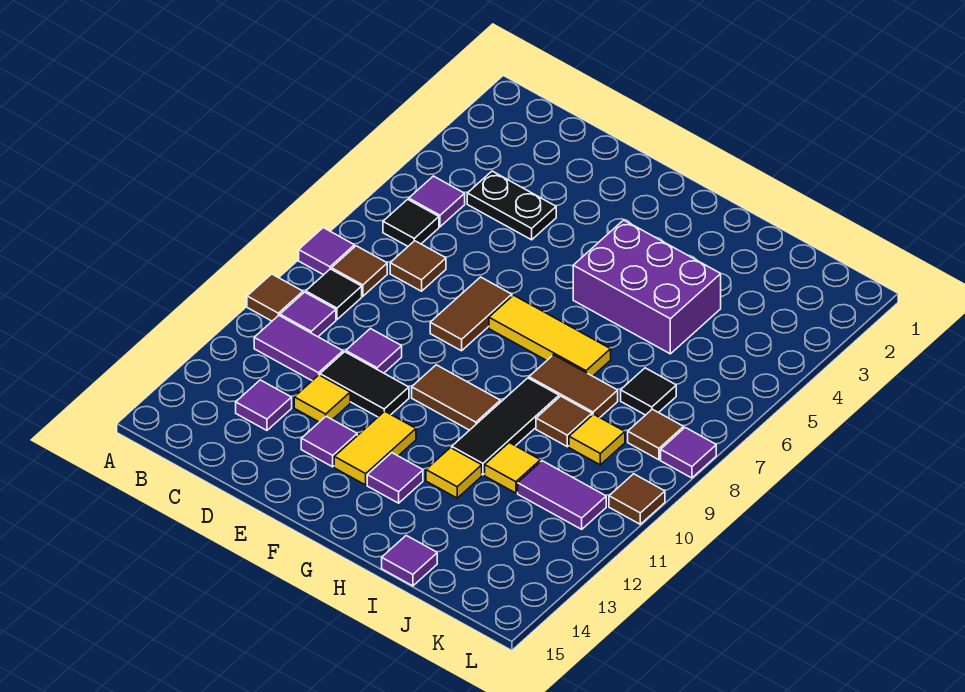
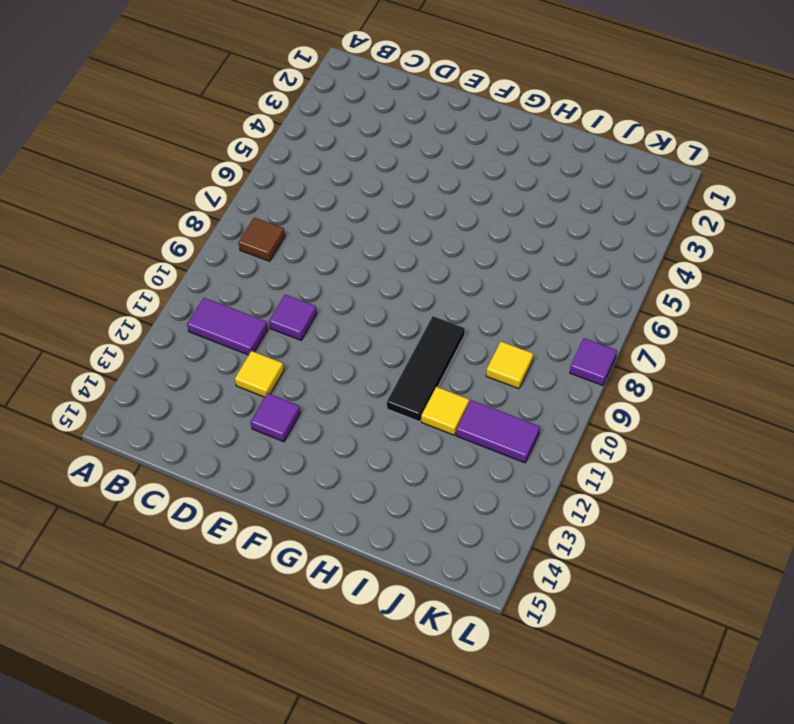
none -> purple 1x1 tile [299,228,354,275]
none -> brown 1x1 tile [247,274,303,321]
none -> purple 1x1 tile [409,176,465,227]
none -> black 1x1 tile [383,199,439,246]

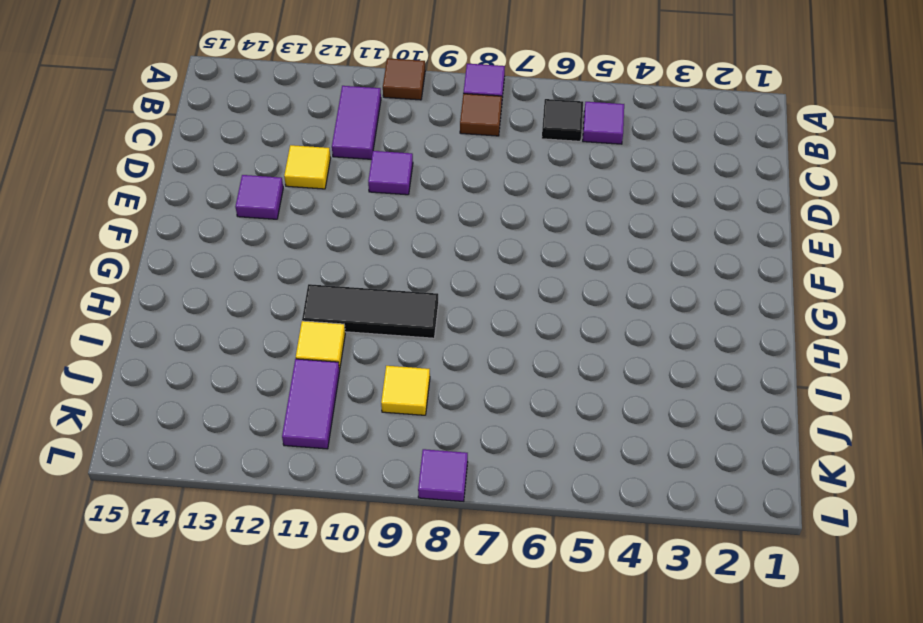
none -> black 1x1 tile [306,269,362,319]
none -> purple 1x1 tile [280,292,336,337]
none -> black 1x2 plate [467,171,556,240]
none -> brown 1x1 tile [390,241,446,291]

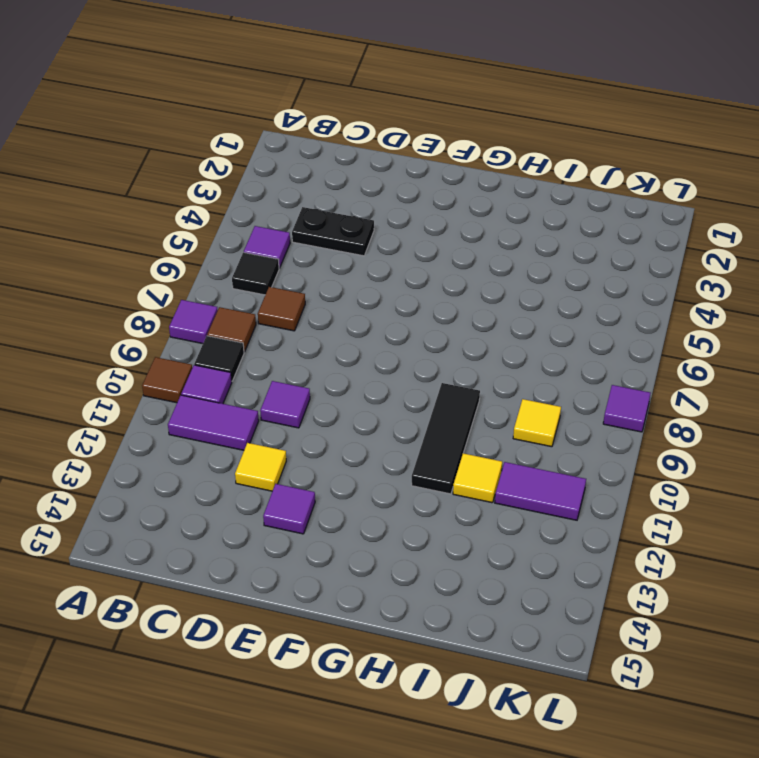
none -> purple 1x1 tile [236,380,292,430]
none -> black 1x2 tile [320,352,409,417]
none -> brown 1x2 tile [430,277,512,351]
none -> yellow 1x3 tile [489,295,611,376]

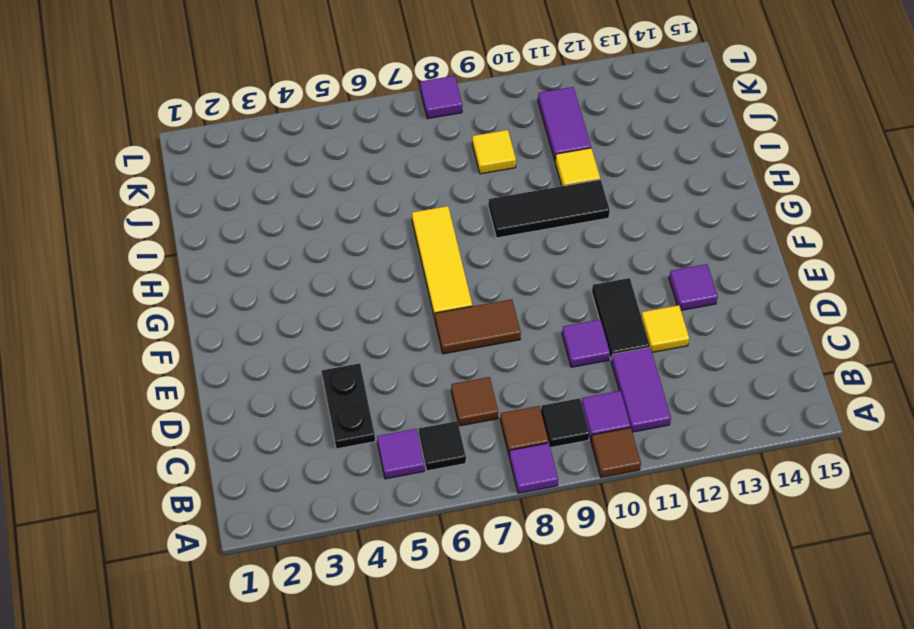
none -> purple 1x1 tile [236,380,292,430]
none -> brown 1x2 tile [412,365,500,430]
none -> yellow 1x2 tile [334,411,416,485]
none -> purple 2x3 brick [573,220,721,354]

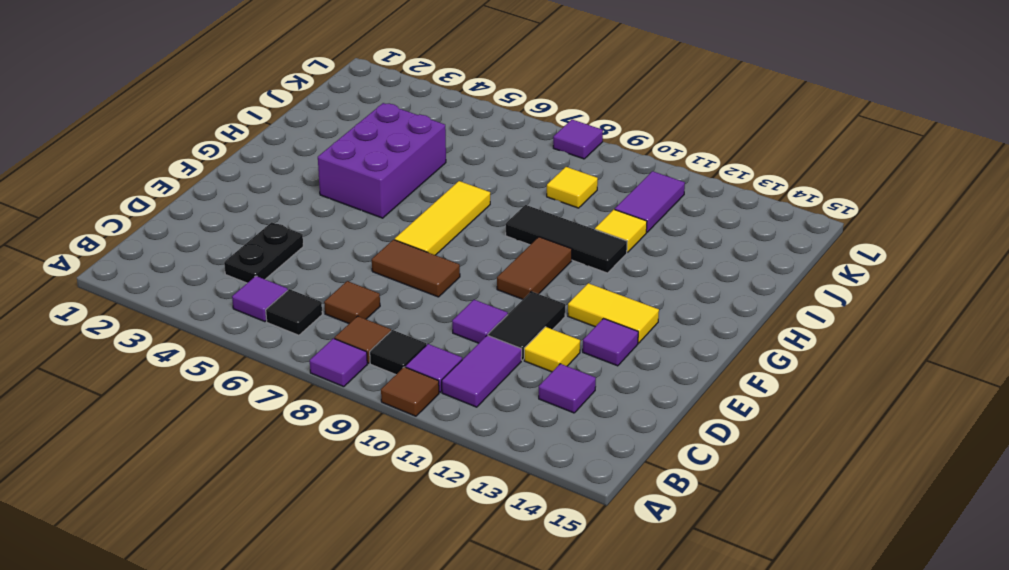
none -> purple 1x1 tile [367,453,423,503]
none -> brown 1x2 tile [529,355,618,417]
none -> yellow 1x1 tile [426,448,482,498]
none -> brown 1x1 tile [536,396,592,447]

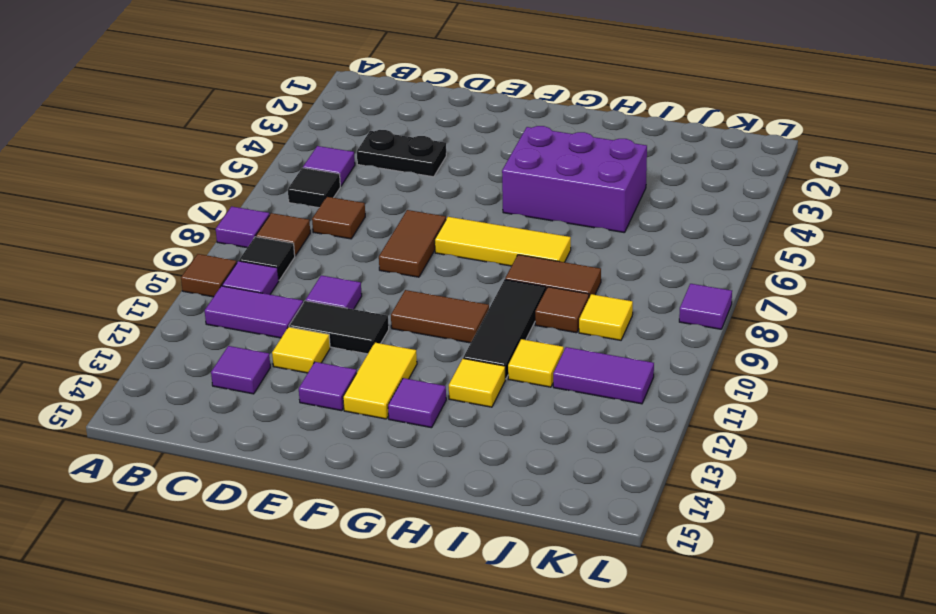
none -> purple 1x1 tile [382,535,437,586]
none -> black 1x1 tile [621,368,676,415]
none -> brown 1x1 tile [628,409,684,460]
none -> brown 1x1 tile [609,474,665,524]

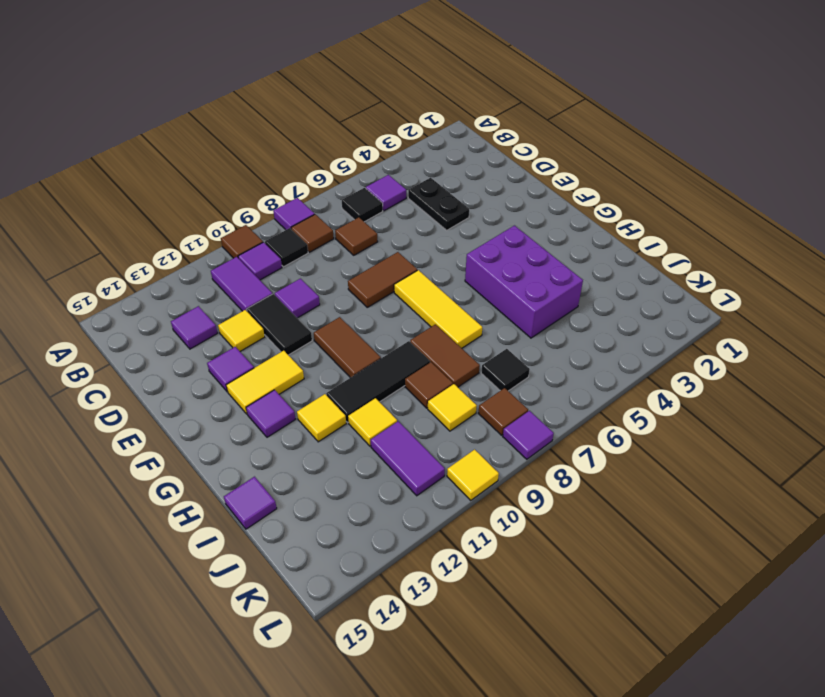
yellow 1x1 tile [447,450,499,500] -> brown 1x1 tile [609,474,665,524]

